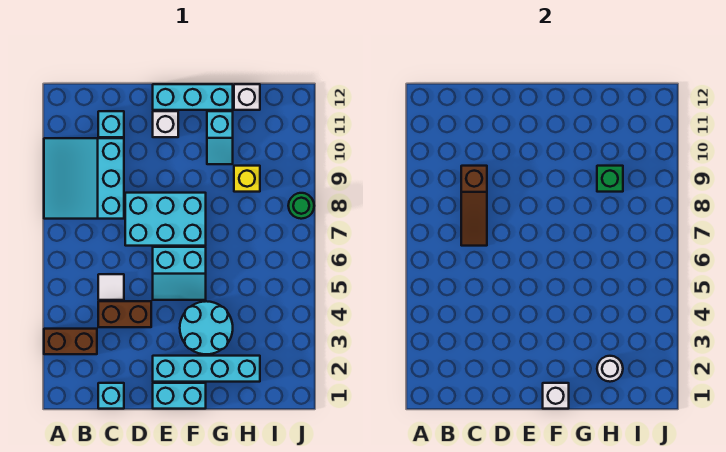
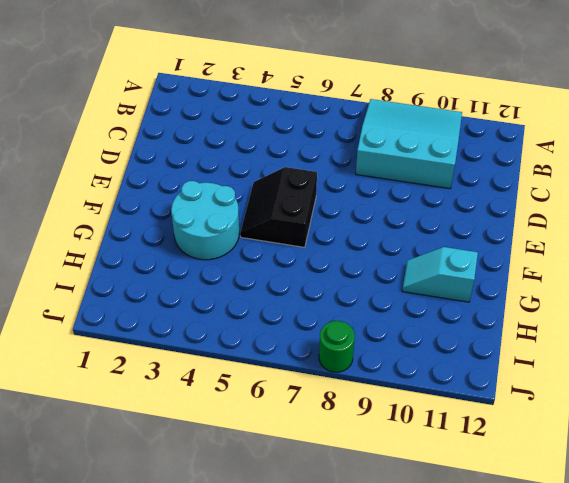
black 2x2 slope [240,167,317,247] -> cyan 2x2 slope [153,247,206,300]
none -> brown 1x2 brick [44,329,97,354]
none -> cyan 1x1 brick [98,383,124,409]
none -> brown 1x2 brick [98,301,151,327]

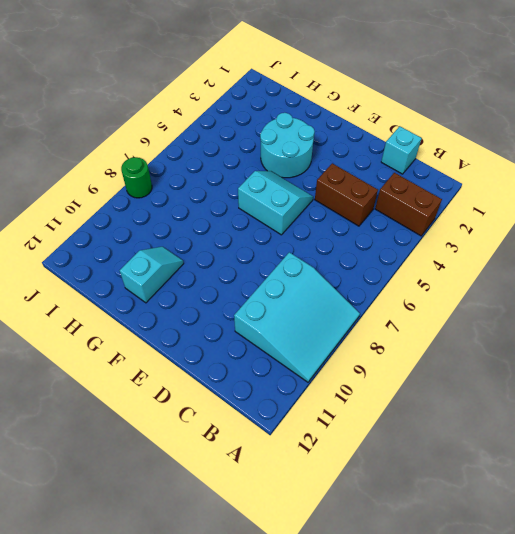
none -> white 1x1 tile [98,274,124,300]
none -> cyan 1x1 brick [98,111,124,137]
none -> cyan 2x3 brick [125,193,206,246]

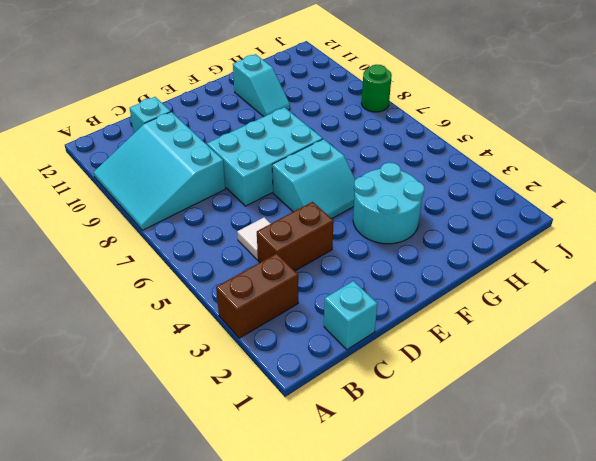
none -> cyan 1x2 brick [153,383,206,409]
none -> cyan 1x4 brick [153,356,260,382]
none -> white 1x1 brick [153,111,178,137]

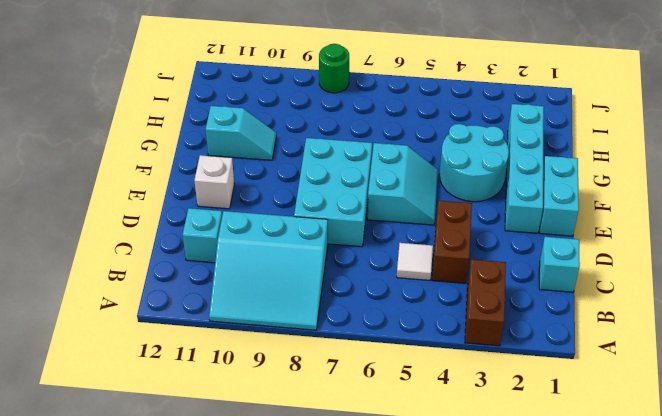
none -> cyan 1x3 brick [153,84,233,110]
none -> yellow 1x1 brick [234,166,260,192]
none -> white 1x1 brick [234,84,260,110]

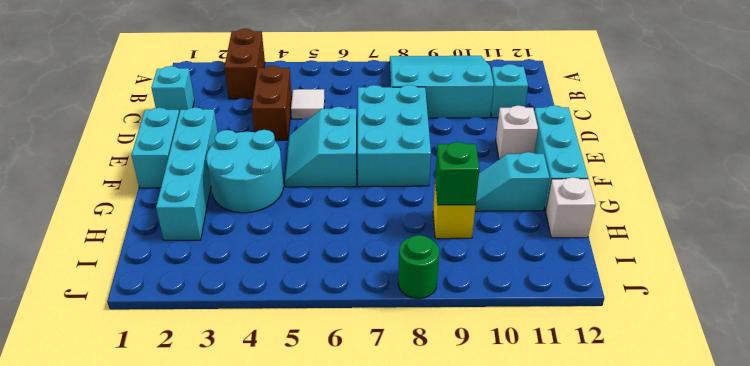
none -> brown 1x3 slope [461,166,487,246]
none -> white 1x1 brick [543,383,569,409]
none -> white 1x1 round brick [597,356,623,382]

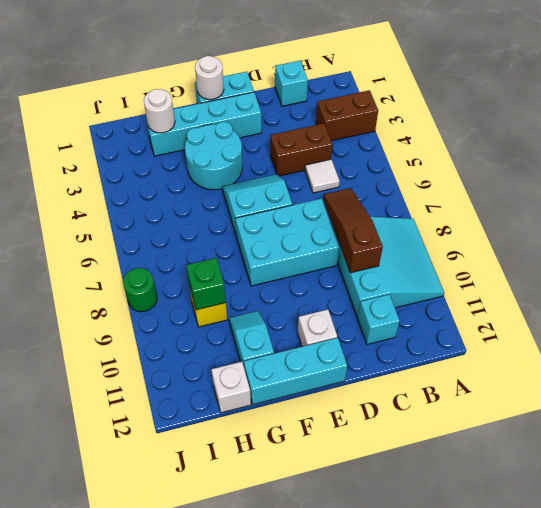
white 1x1 round brick [195,56,224,100] -> white 1x1 brick [543,383,569,409]

